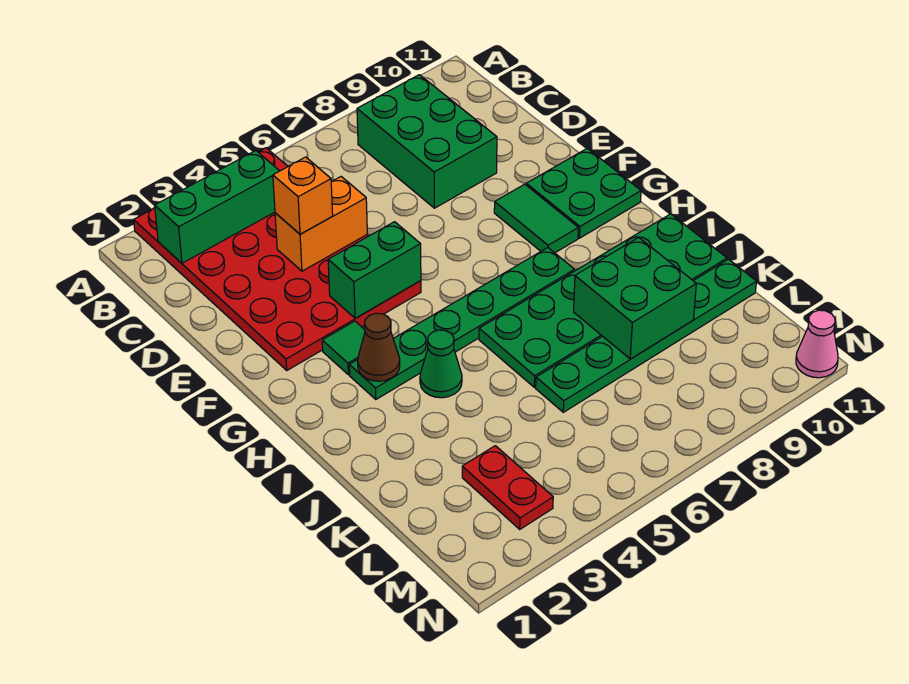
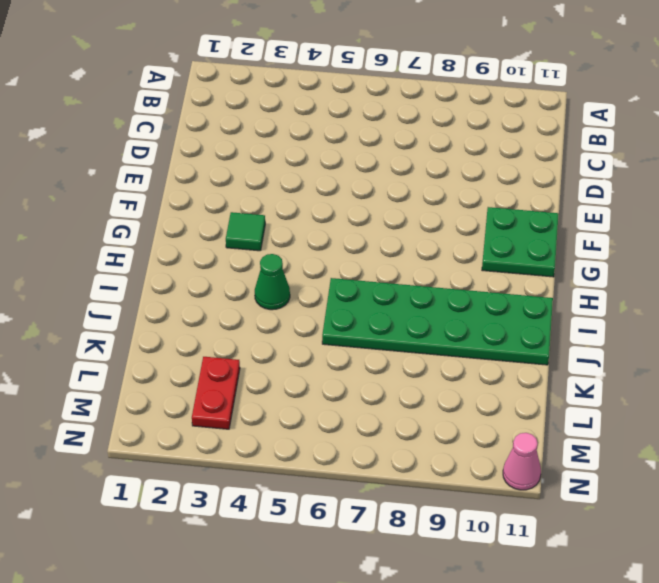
none -> red 4x6 plate [134,148,421,370]
none -> green 2x3 brick [357,75,497,208]
none -> green 1x2 tile [494,184,578,253]

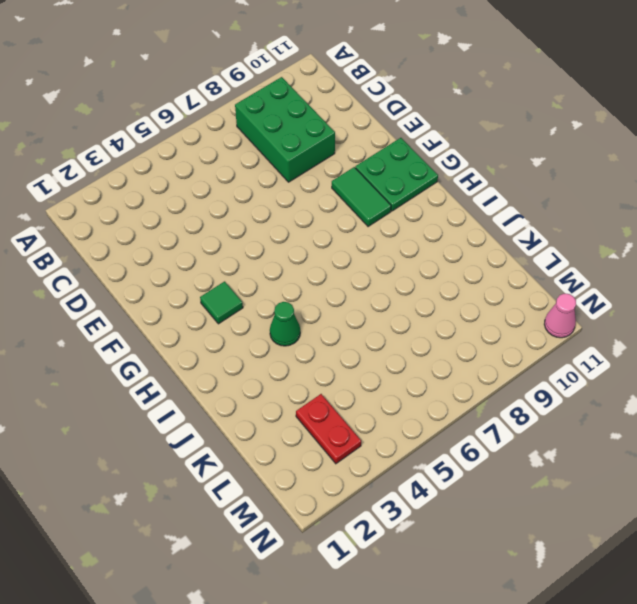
none -> red 4x6 plate [134,148,421,370]
none -> green 1x6 plate [349,248,575,399]
none -> green 2x6 plate [479,214,727,387]

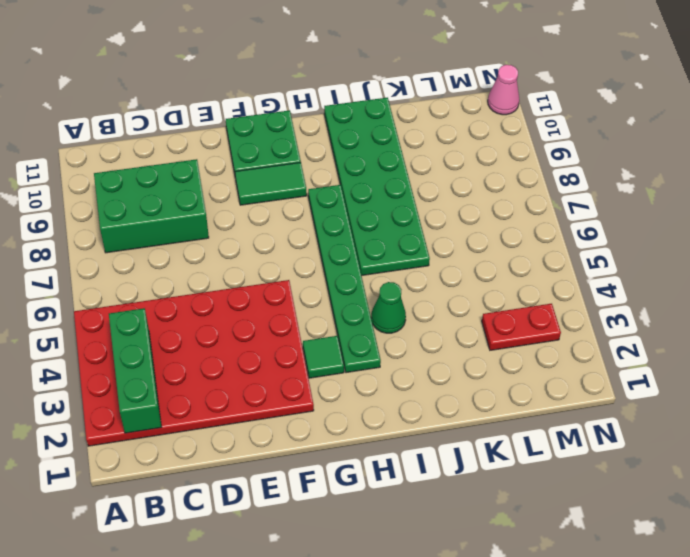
none -> green 1x6 plate [536,259,756,412]
none -> orange 1x2 brick [275,177,367,271]
none -> green 1x2 brick [328,222,421,318]

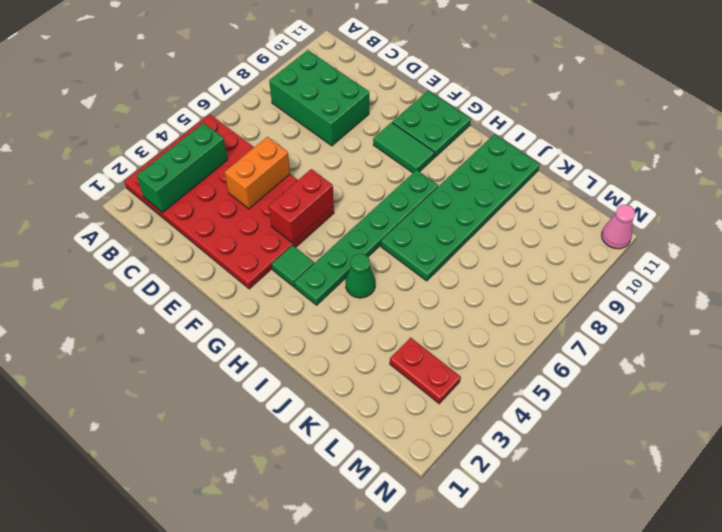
red 1x2 brick [269,169,334,243] -> green 1x2 brick [328,222,421,318]
none -> green 1x6 plate [536,259,756,412]
none -> brown 1x1 cone [358,313,400,381]
none -> green 2x2 brick [574,237,696,359]

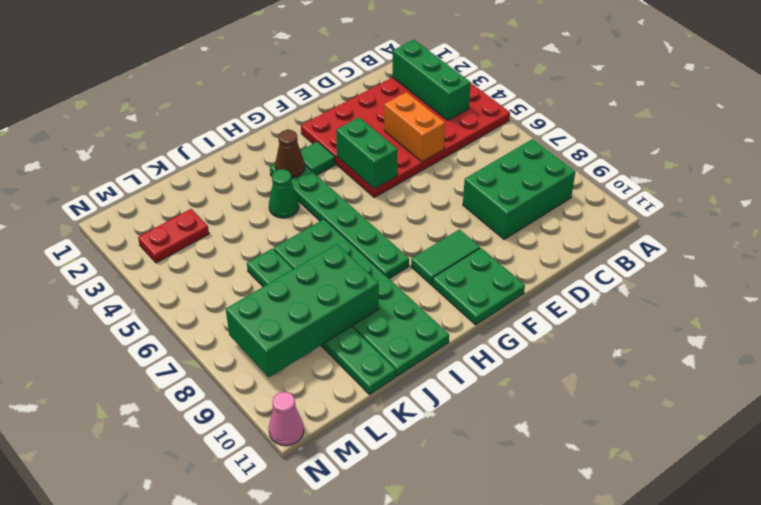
green 2x4 brick [226,244,379,377] -> green 2x2 brick [574,237,696,359]
none -> orange 1x1 brick [273,157,333,234]

